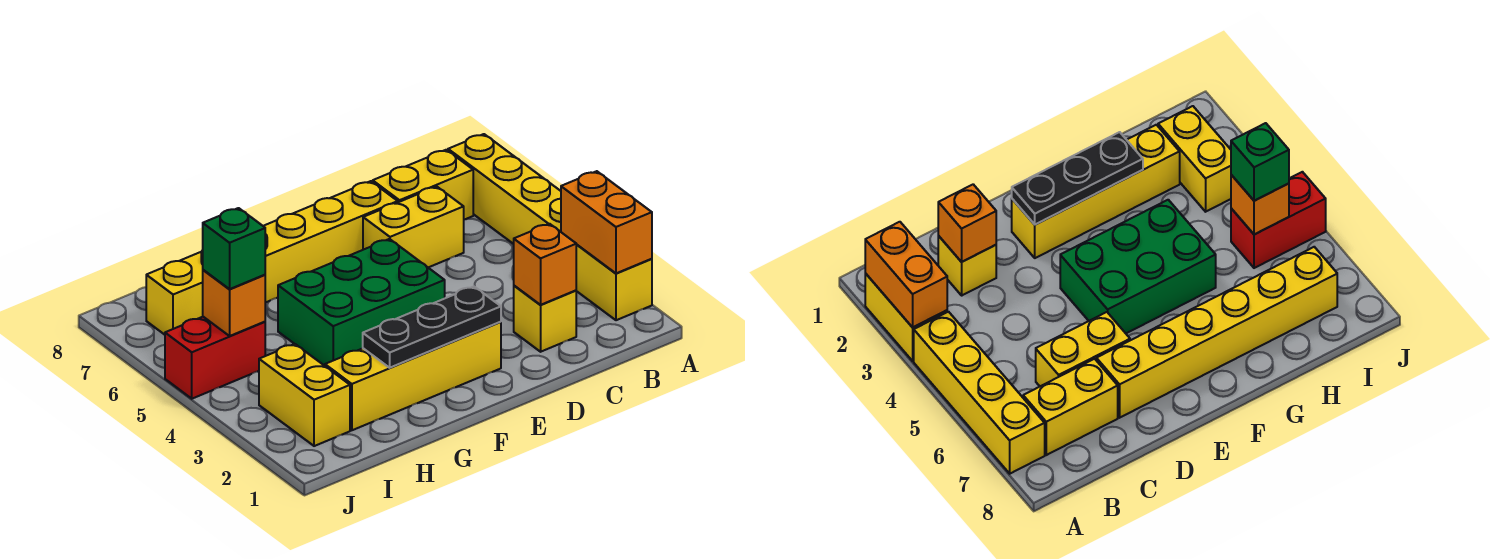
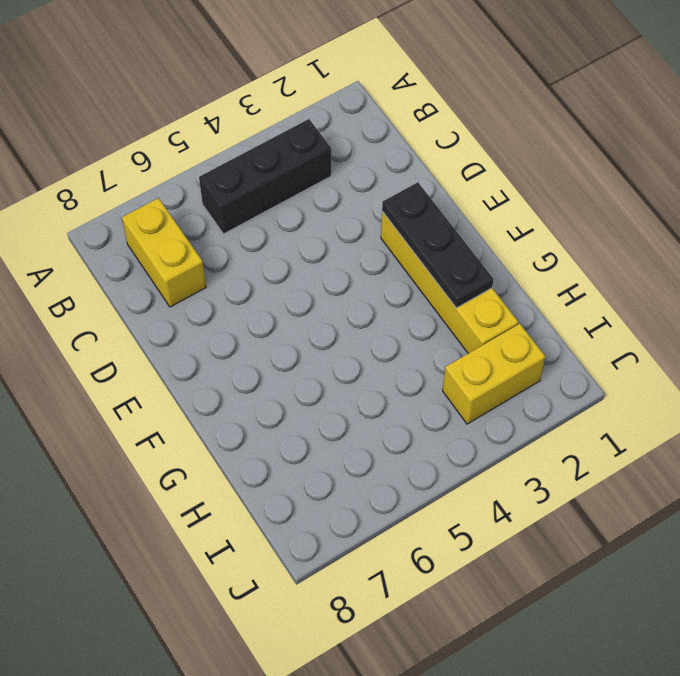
black 1x3 brick [199,119,331,234] -> none
none -> yellow 1x2 brick [576,244,652,320]
none -> yellow 1x4 brick [448,134,561,244]
none -> yellow 1x1 brick [514,286,576,352]

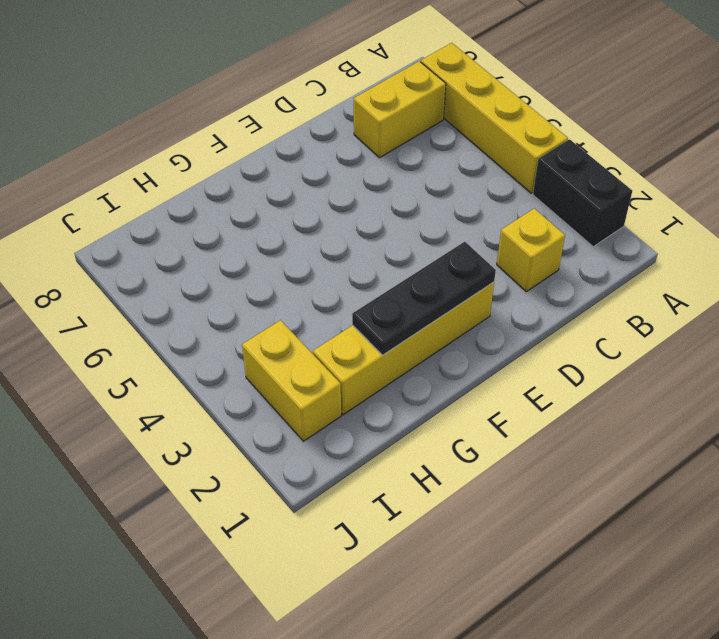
black 1x2 brick [533,139,632,247] -> yellow 1x2 brick [576,244,652,320]
none -> yellow 1x2 brick [363,186,464,267]
none -> yellow 1x6 brick [146,181,398,335]
none -> green 2x3 brick [278,239,445,366]

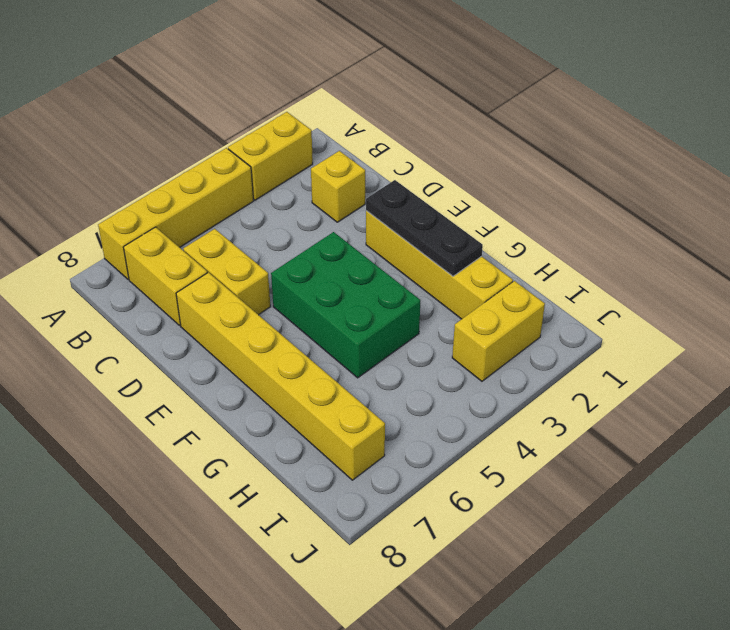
none -> red 1x2 brick [165,317,265,399]
none -> orange 1x2 brick [561,171,652,273]
none -> orange 1x1 brick [514,224,576,305]

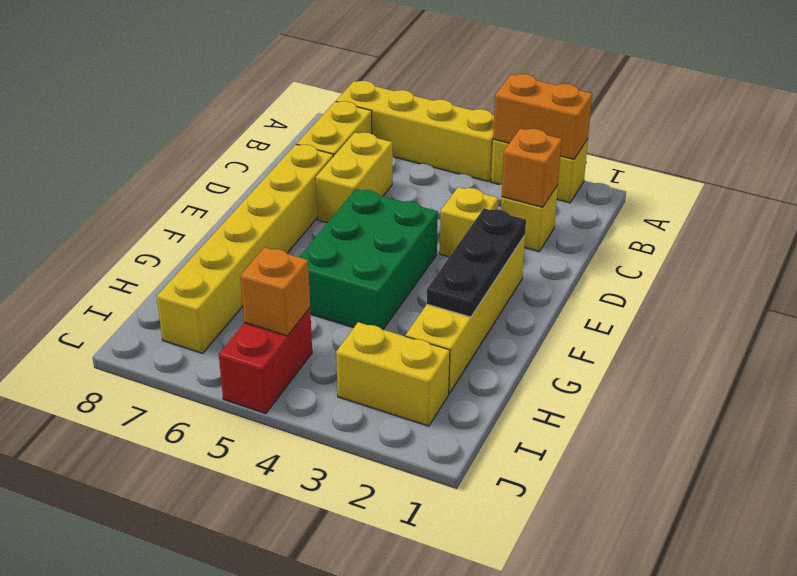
yellow 1x1 brick [440,187,498,257] -> none
none -> green 1x1 brick [203,208,265,289]

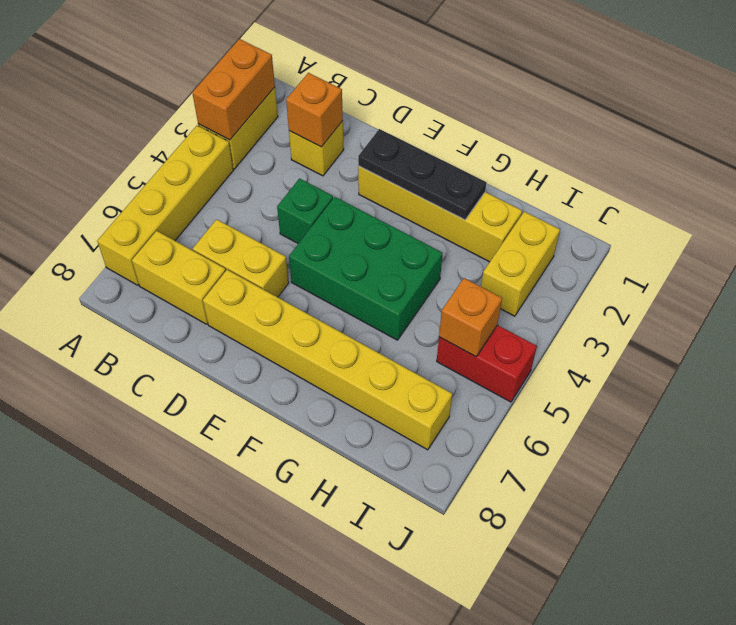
green 1x1 brick [277,179,333,244] -> green 1x1 brick moved to [203,208,265,289]

